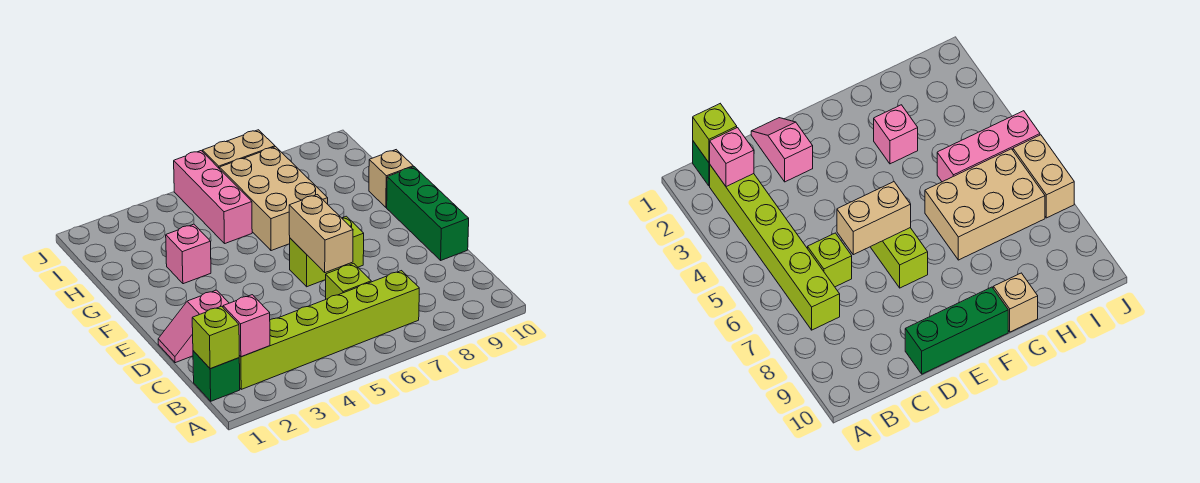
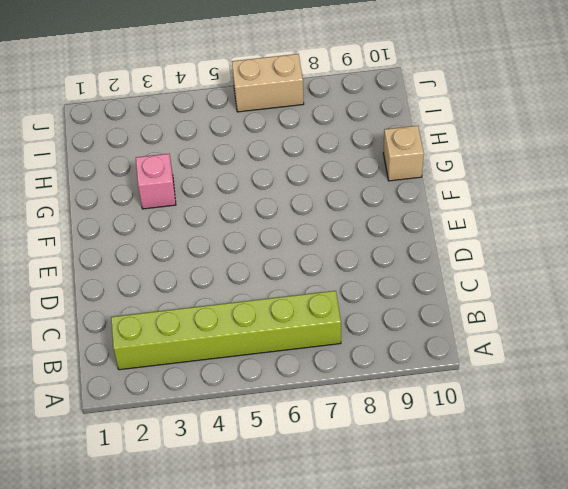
none -> green 1x1 brick [193,351,240,401]
none -> lime 1x1 brick [326,263,371,299]
none -> pink 1x2 slope [158,290,229,363]

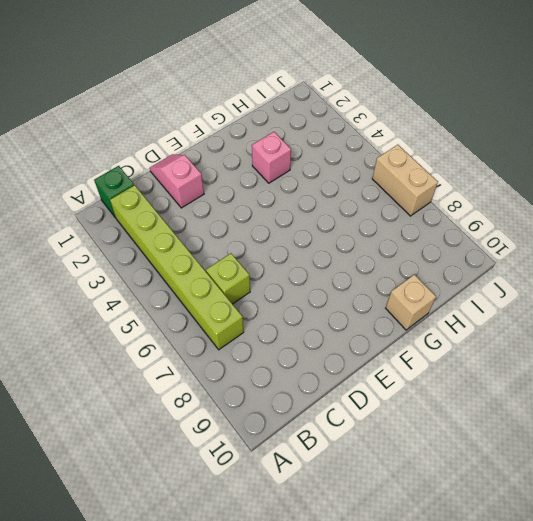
none -> green 1x3 brick [387,167,469,260]
none -> lime 1x2 brick [290,216,364,287]
none -> tan 2x3 brick [220,147,328,251]

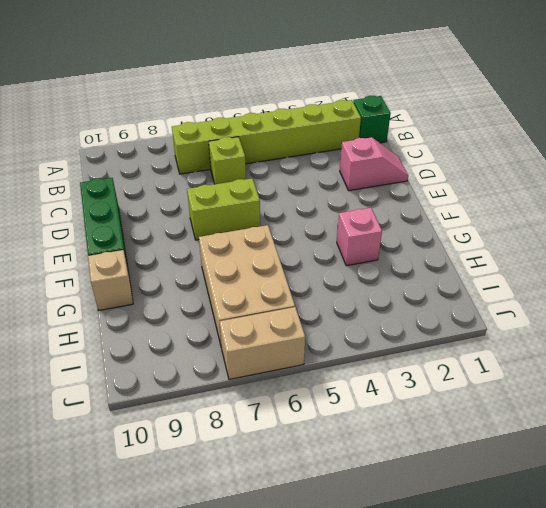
none -> pink 1x3 brick [174,151,252,243]
none -> lime 1x1 brick [192,306,239,369]
none -> pink 1x1 brick [223,295,270,357]

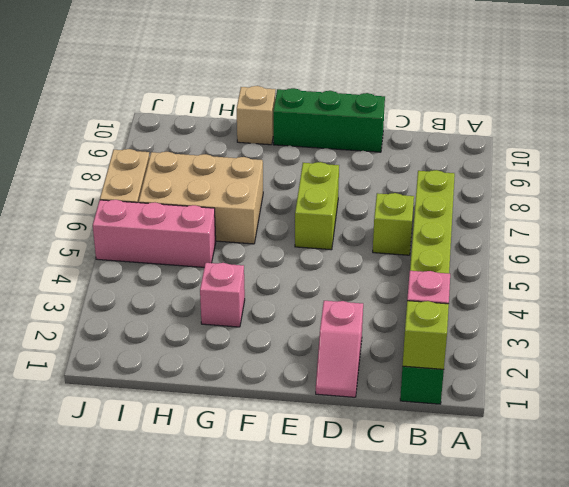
none -> tan 1x2 brick [289,195,353,273]

